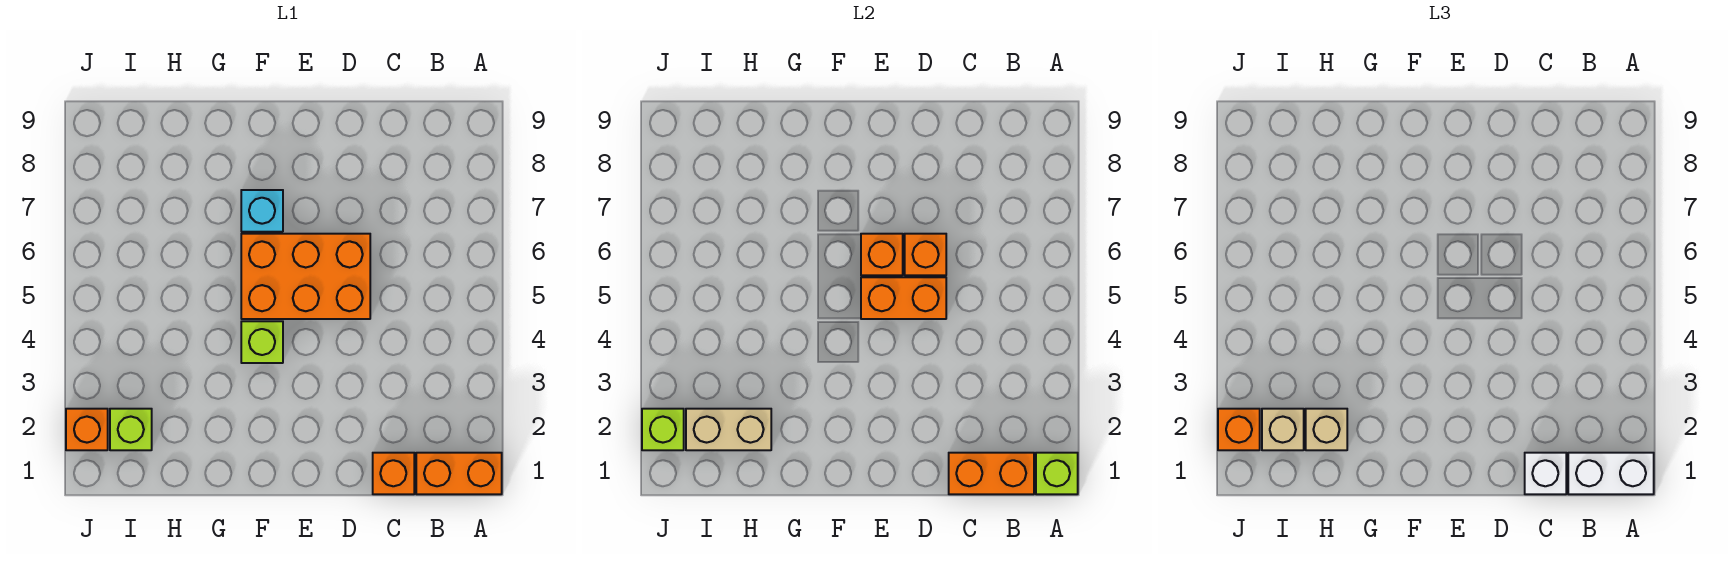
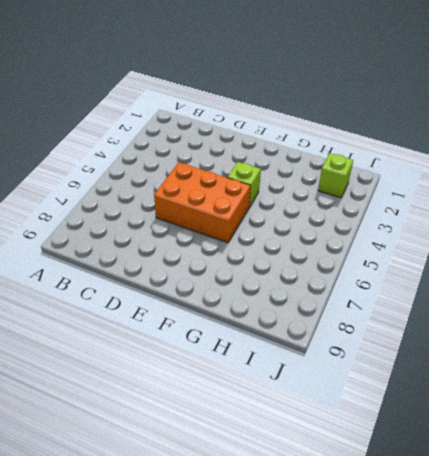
none -> orange 1x2 brick [416,453,502,494]
none -> orange 1x1 brick [373,453,414,494]
none -> cyan 1x1 brick [241,190,283,232]

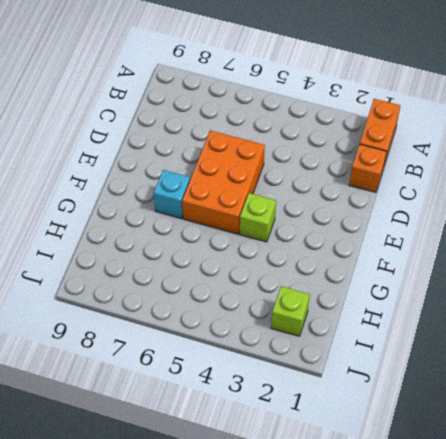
none -> orange 1x1 brick [66,409,108,450]
none -> lime 1x1 brick [1036,453,1078,494]
none -> orange 1x2 brick [949,453,1034,494]

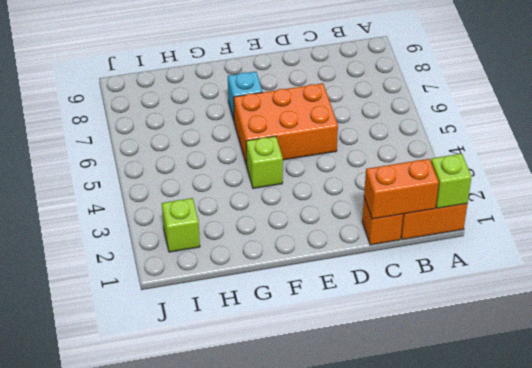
none -> orange 1x1 brick [66,409,108,450]
none -> orange 1x2 brick [861,277,946,319]
none -> orange 1x1 brick [905,234,946,275]

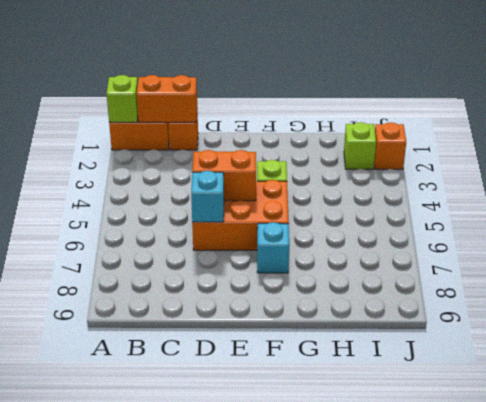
cyan 1x1 brick [191,171,224,222] -> orange 1x1 brick [905,234,946,275]
none -> orange 1x1 brick [861,234,903,275]
none -> tan 1x2 brick [686,409,771,450]
none -> lime 1x1 brick [642,409,684,450]

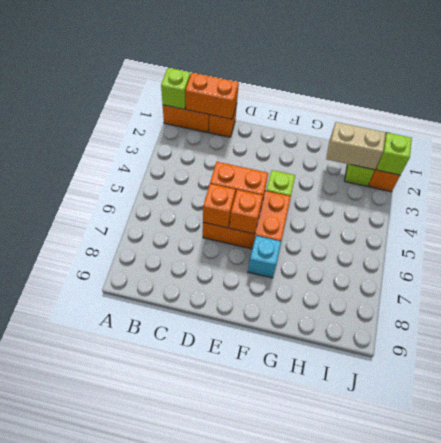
none -> white 1x2 brick [1568,453,1654,494]
none -> white 1x1 brick [1525,453,1566,494]
none -> tan 1x1 brick [1306,409,1347,450]

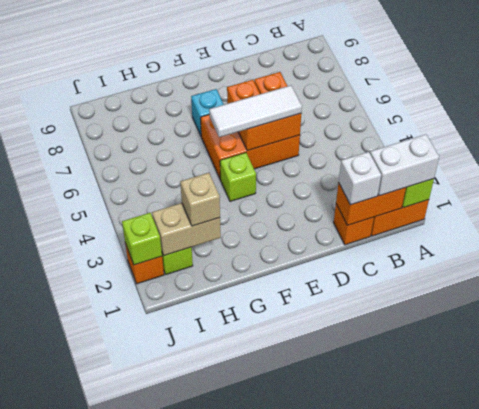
white 1x3 tile [209,85,302,137] -> none
none -> tan 1x1 brick [1262,409,1304,450]
none -> orange 1x1 brick [1218,409,1260,450]

